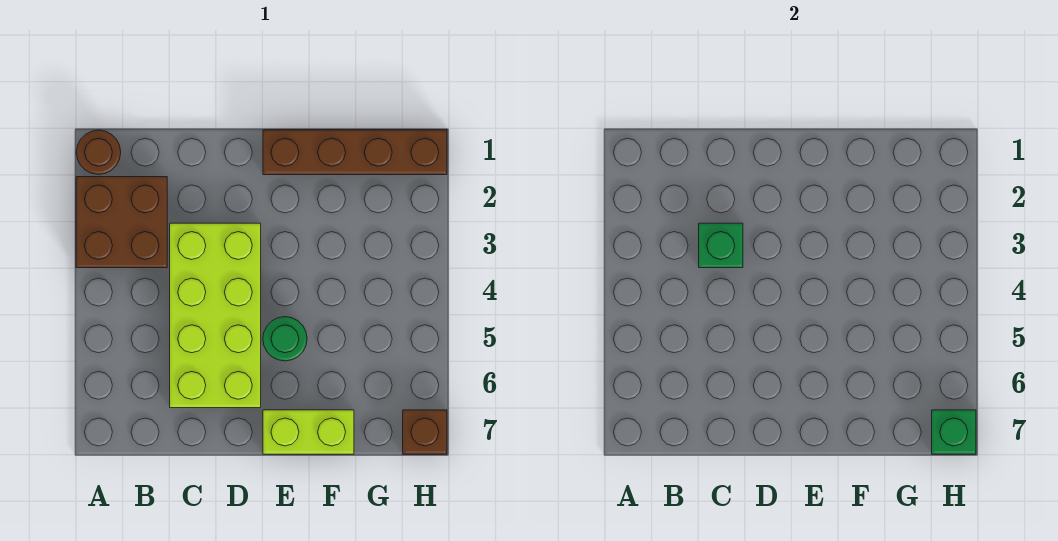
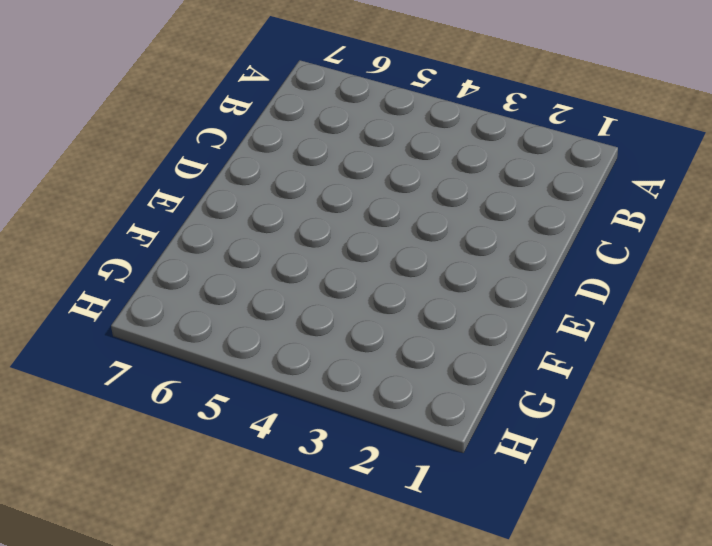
none -> brown 1x1 round brick [76,130,121,175]
none -> brown 2x2 brick [76,177,167,268]

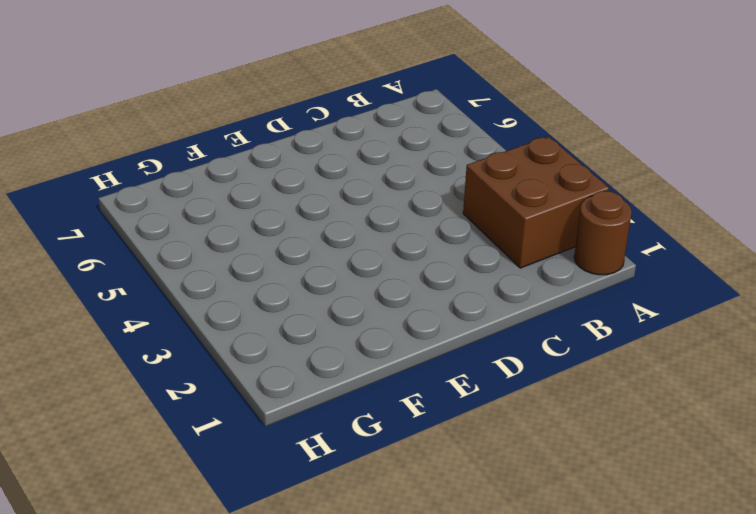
none -> lime 2x4 brick [170,223,261,408]
none -> brown 1x4 brick [263,130,447,175]

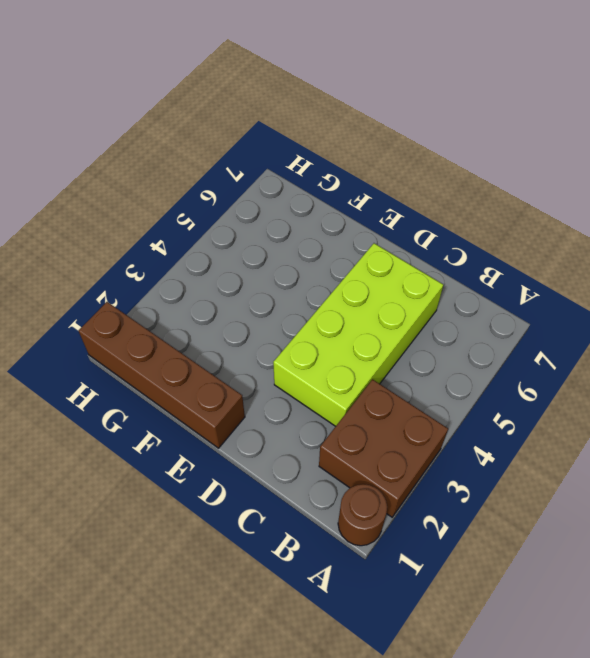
none -> green 1x1 round brick [263,317,307,361]
none -> lime 1x2 brick [263,410,354,454]

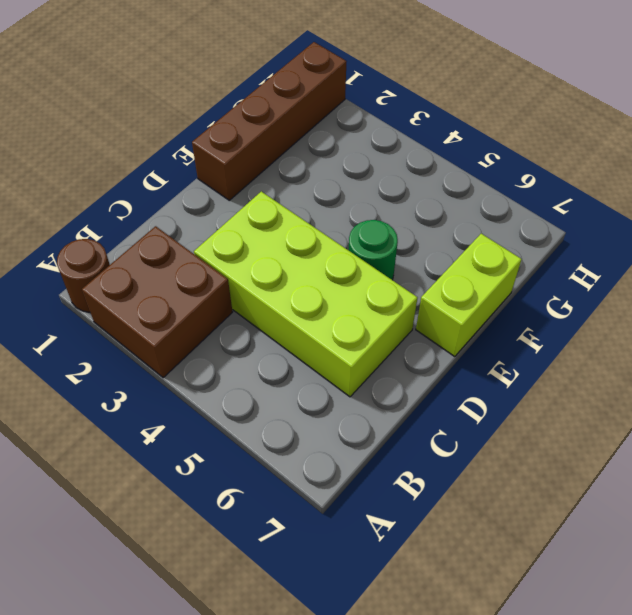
none -> brown 1x1 brick [403,410,447,454]
none -> green 1x1 brick [699,223,743,268]

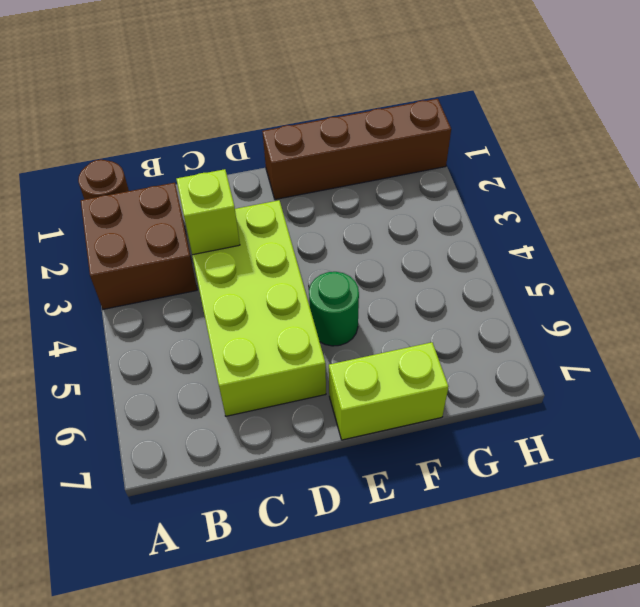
lime 1x1 brick [176,169,240,255] -> green 1x1 brick [699,223,743,268]
none -> brown 1x1 brick [403,410,447,454]
none -> green 1x1 brick [932,410,976,454]

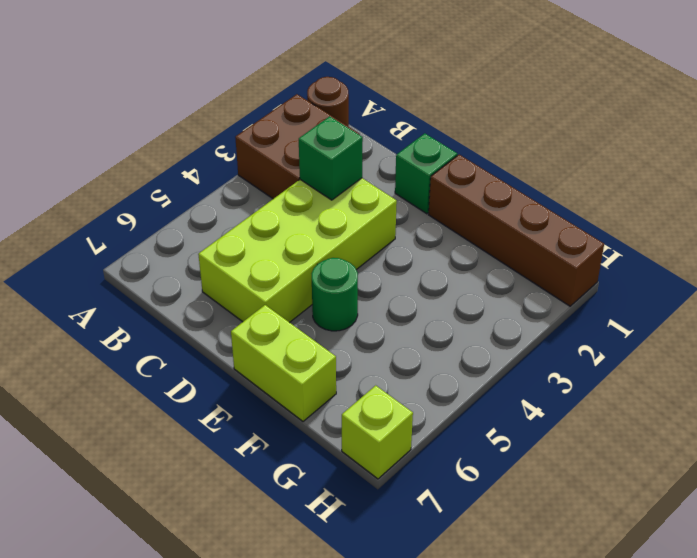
green 1x1 brick [395,133,457,214] -> green 1x1 brick moved to [932,410,976,454]
lime 1x1 brick [342,385,413,479] -> brown 1x1 brick [403,410,447,454]

